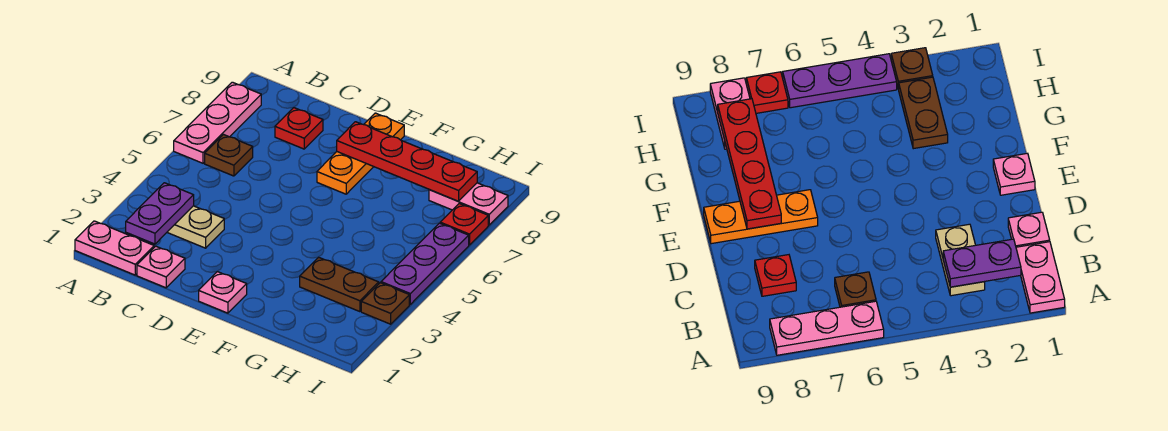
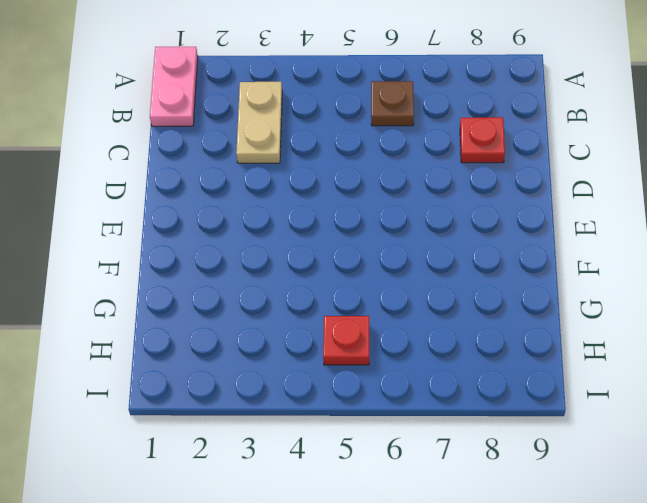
red 1x1 plate [323,316,369,365] -> red 1x1 plate moved to [440,203,488,245]
none -> pink 1x3 plate [174,82,261,163]
none -> pink 1x1 plate [137,246,185,288]
none -> pink 1x1 plate [199,272,247,313]

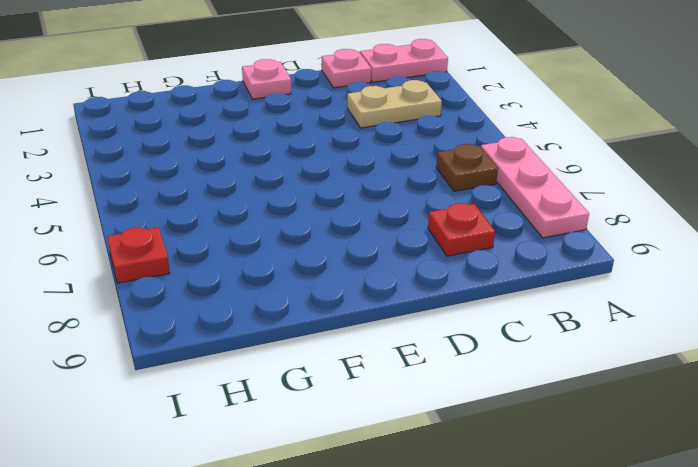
none -> orange 1x3 plate [317,113,404,194]
none -> brown 1x2 plate [300,257,379,312]
none -> pink 1x2 plate [429,183,508,225]

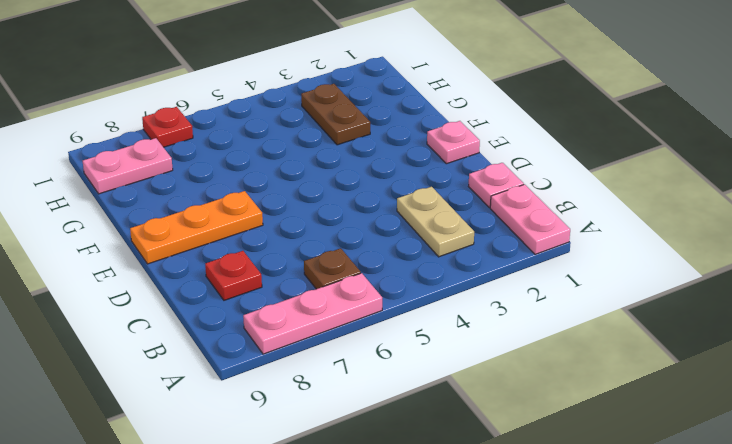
pink 1x2 plate [83,138,173,194] -> pink 1x2 plate turned to [429,183,508,225]
none -> brown 1x1 plate [361,283,409,324]
none -> purple 1x3 plate [381,223,469,304]
none -> purple 1x2 plate [126,183,194,244]

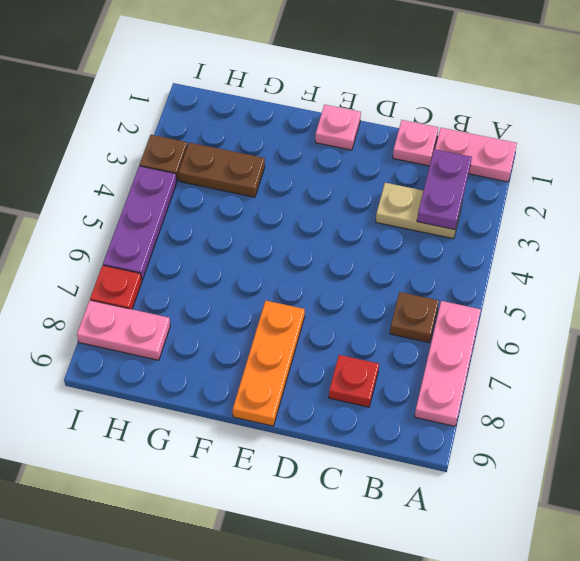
none -> red 1x4 plate [337,122,477,201]

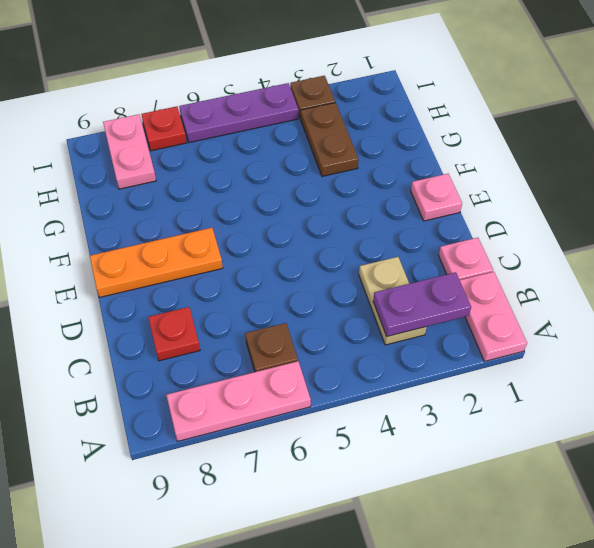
none -> red 1x4 plate [337,122,477,201]

